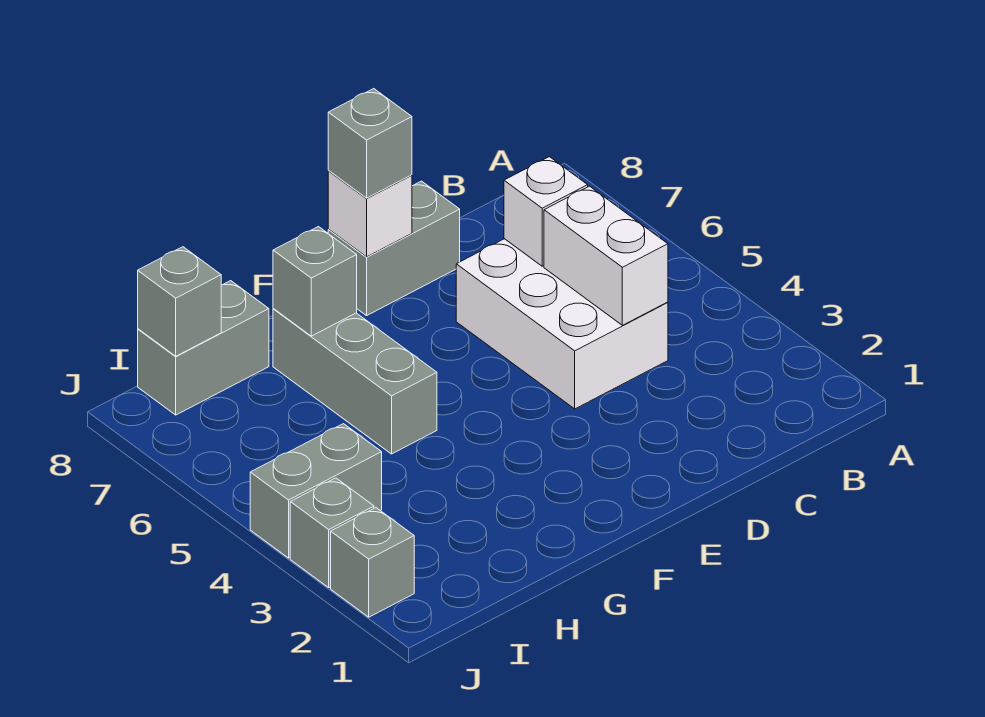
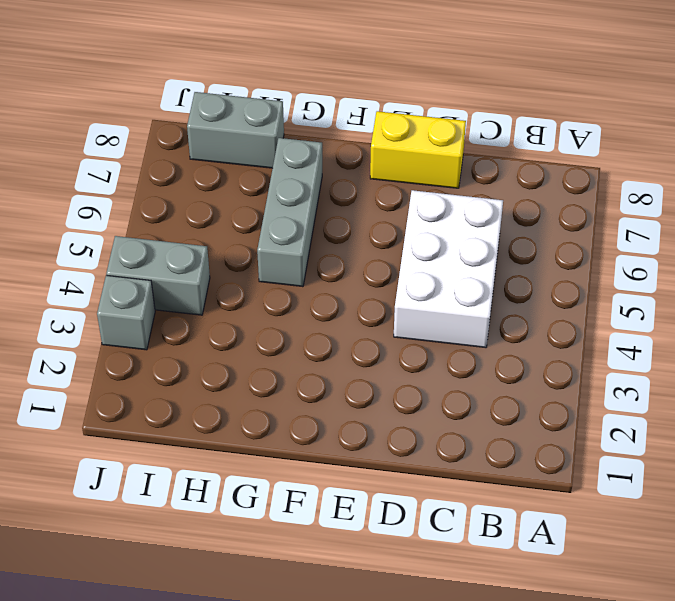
yellow 1x2 brick [370,111,466,188] -> grey 1x2 brick [328,181,460,316]
none -> grey 1x1 brick [331,508,414,617]
none -> white 1x2 brick [544,186,668,325]
none -> white 1x1 brick [504,157,588,266]

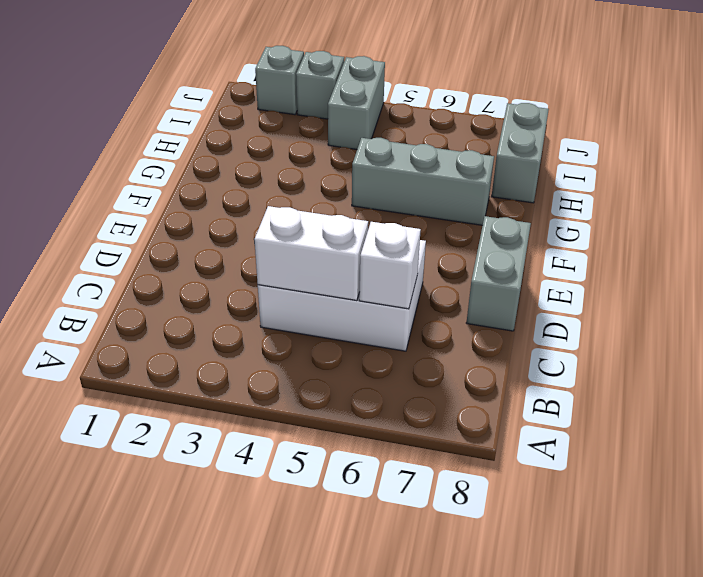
none -> white 1x1 brick [328,171,412,257]
none -> grey 1x1 brick [273,227,357,336]
none -> grey 1x1 brick [138,247,221,356]

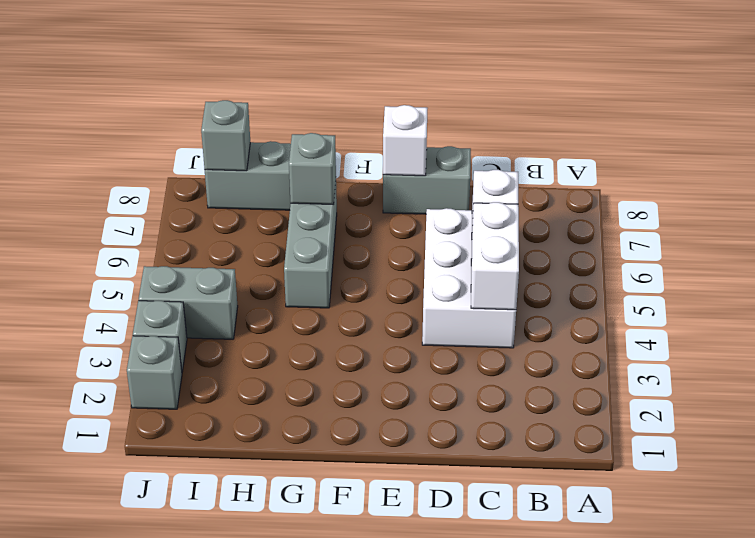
none -> grey 1x1 brick [328,89,412,198]

